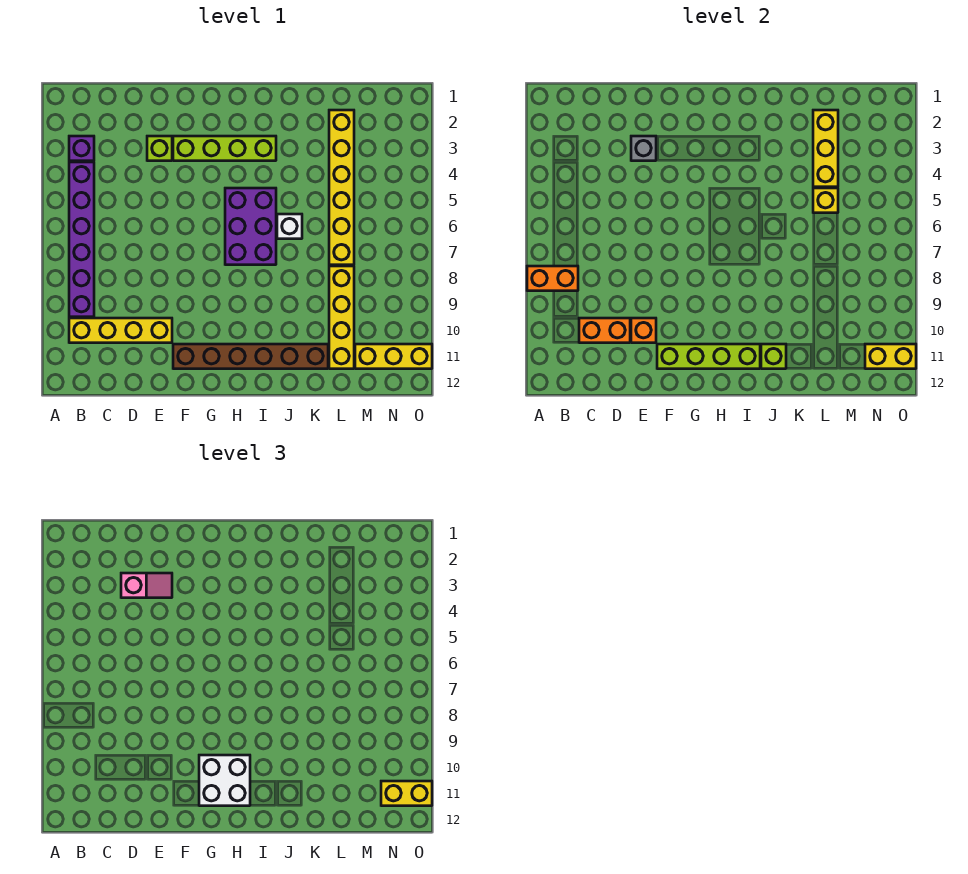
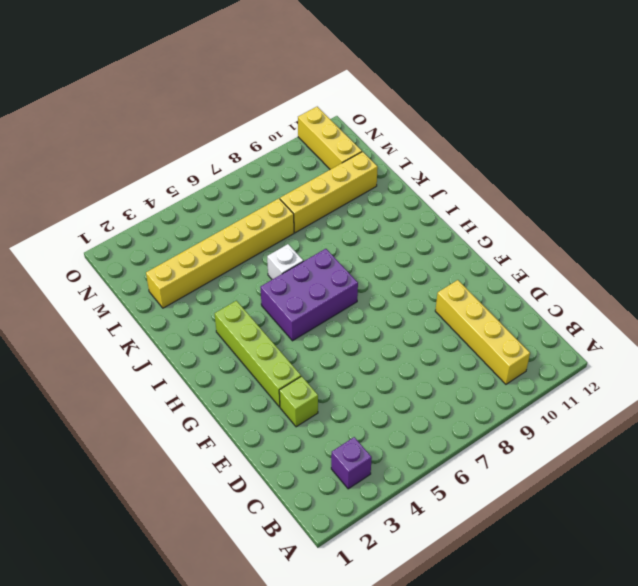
none -> purple 1x6 brick [69,162,94,317]
none -> brown 1x6 brick [173,344,328,369]
none -> orange 1x2 brick [527,266,578,291]

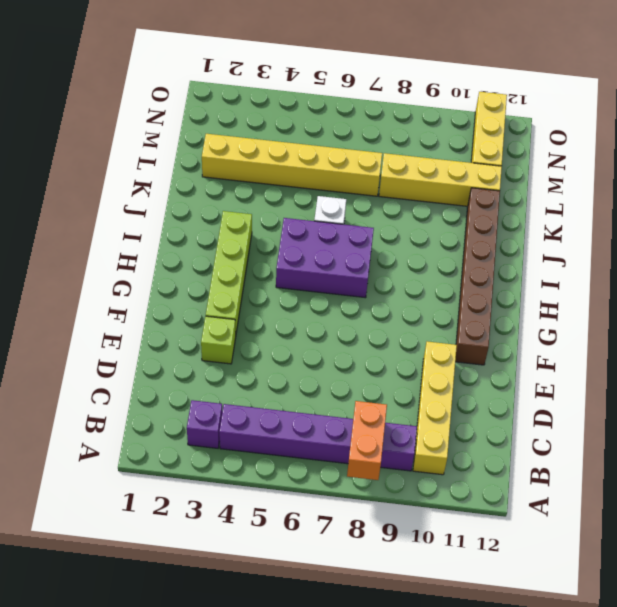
none -> orange 1x2 brick [579,318,630,343]
none -> grey 1x1 brick [631,136,656,161]
none -> orange 1x1 brick [631,318,656,343]

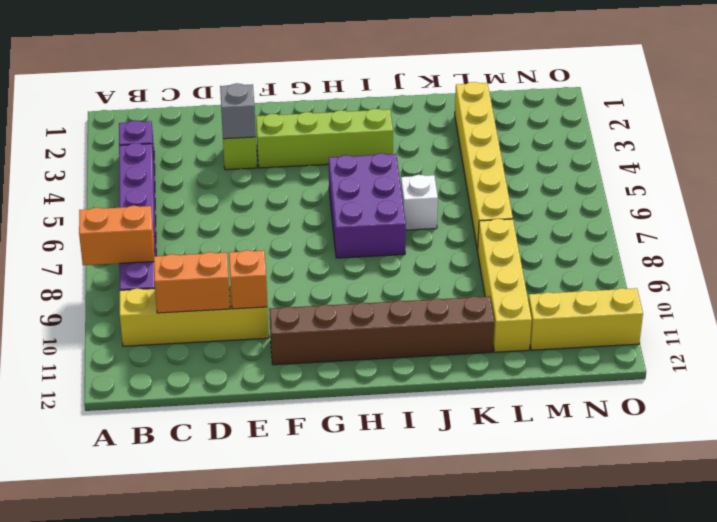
none -> lime 1x4 brick [657,344,760,369]
none -> lime 1x1 brick [761,344,786,369]
none -> yellow 1x3 brick [813,110,838,187]

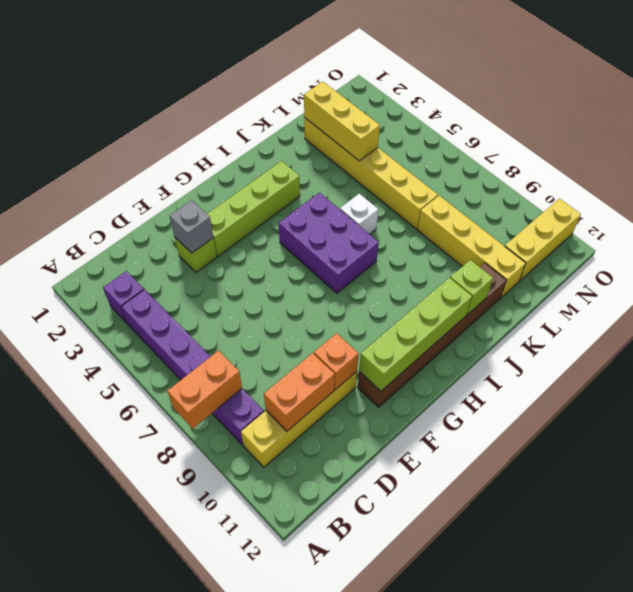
none -> yellow 1x1 brick [813,188,838,213]
none -> yellow 1x2 brick [865,344,916,369]
none -> pink 1x2 slope [121,573,172,598]

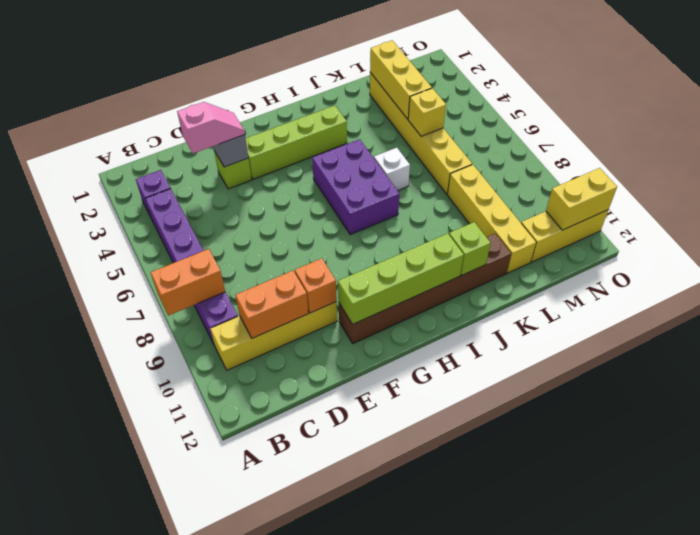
none -> white 2x2 brick [199,755,250,806]
none -> yellow 1x2 brick [381,781,432,806]

